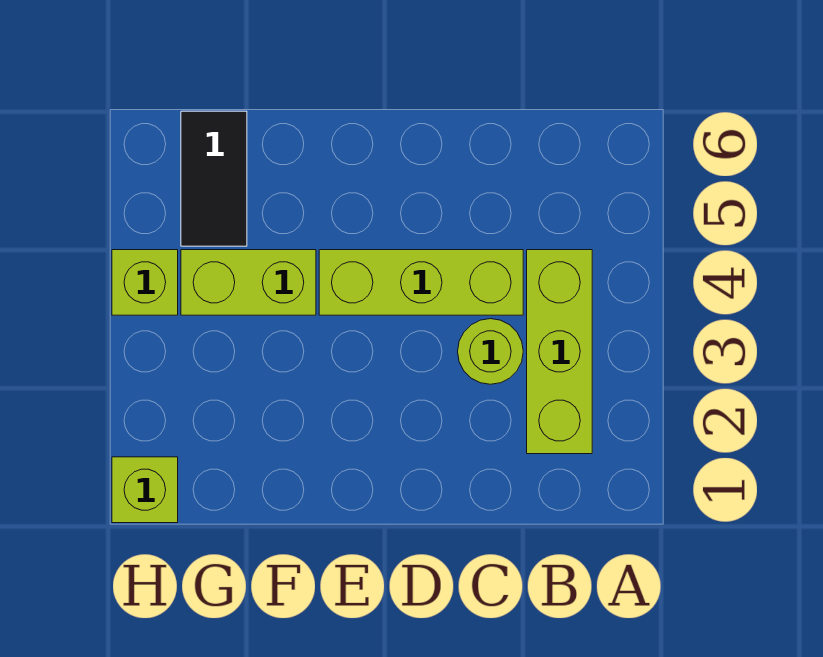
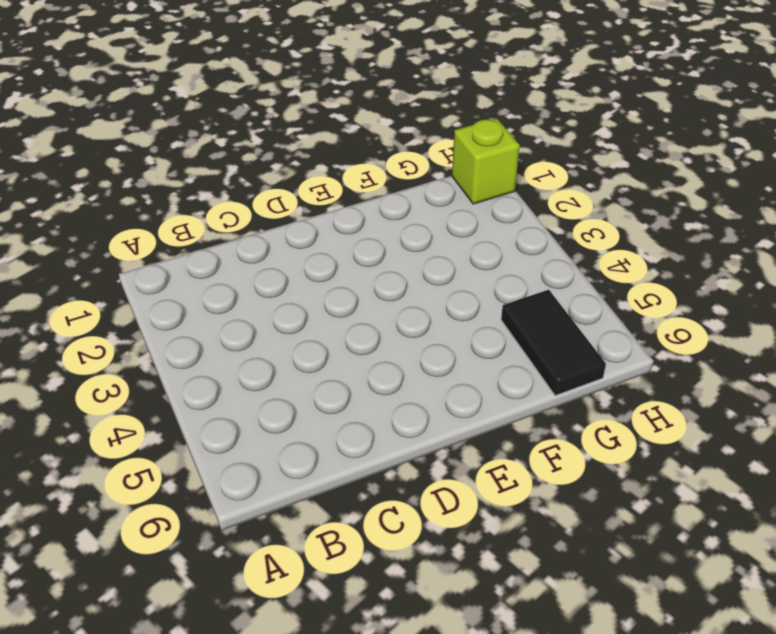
none -> lime 1x3 brick [527,250,592,454]
none -> lime 1x1 round brick [458,319,523,384]

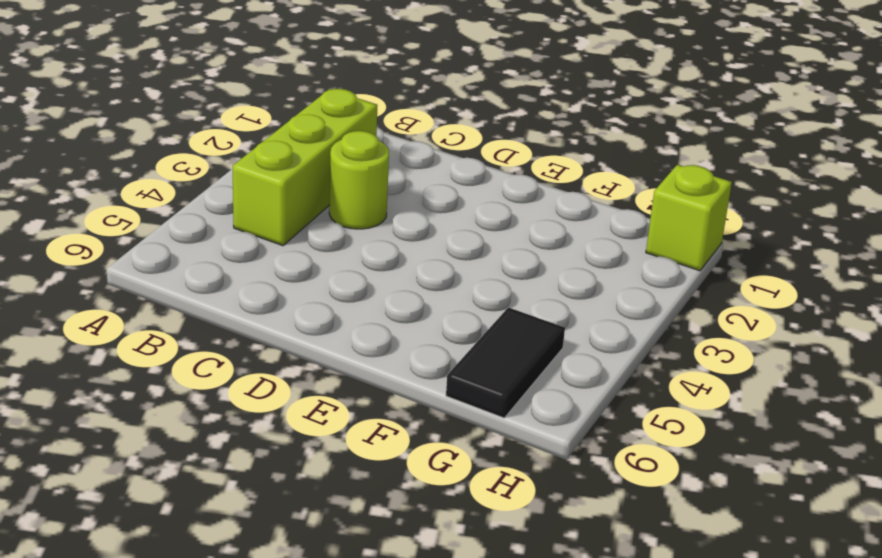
none -> lime 1x3 brick [319,250,523,315]
none -> lime 1x2 brick [181,250,316,315]

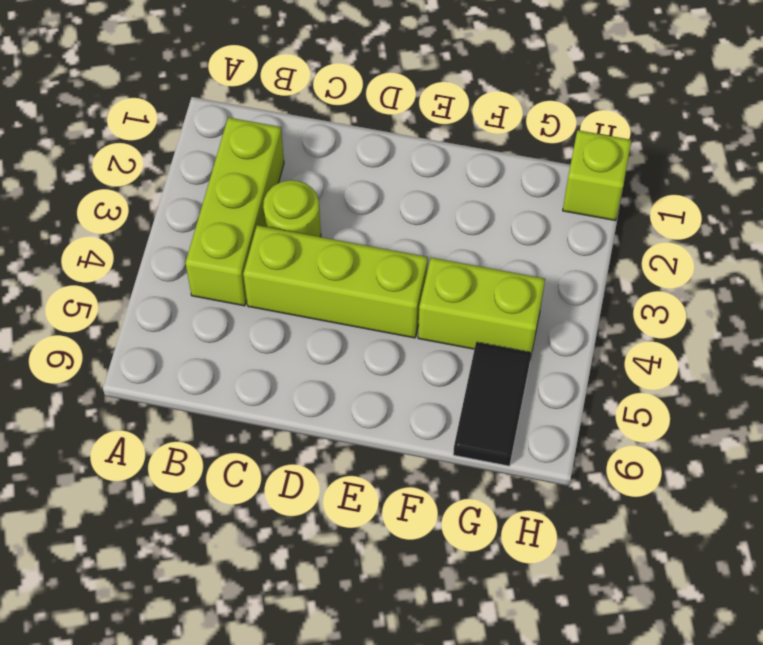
none -> lime 1x1 brick [112,250,178,315]

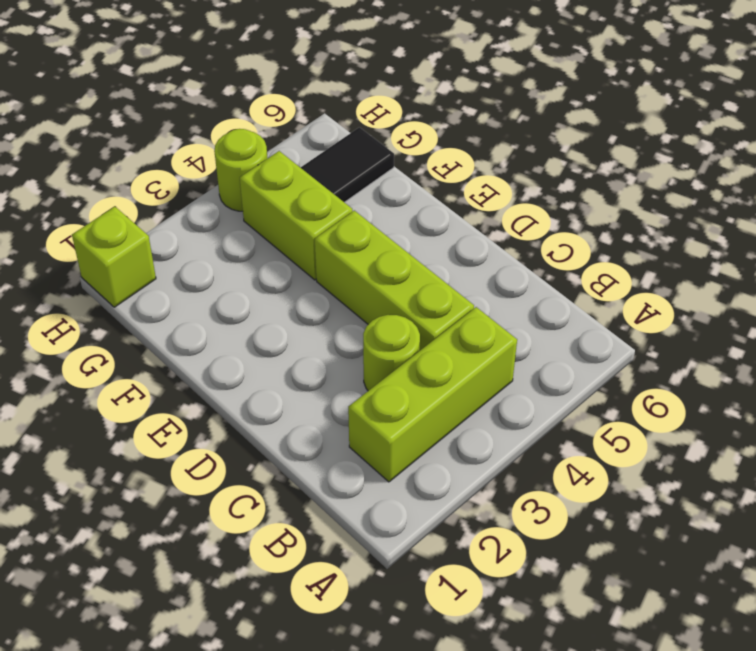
lime 1x1 round brick [214,129,267,211] -> lime 1x1 brick [112,250,178,315]

